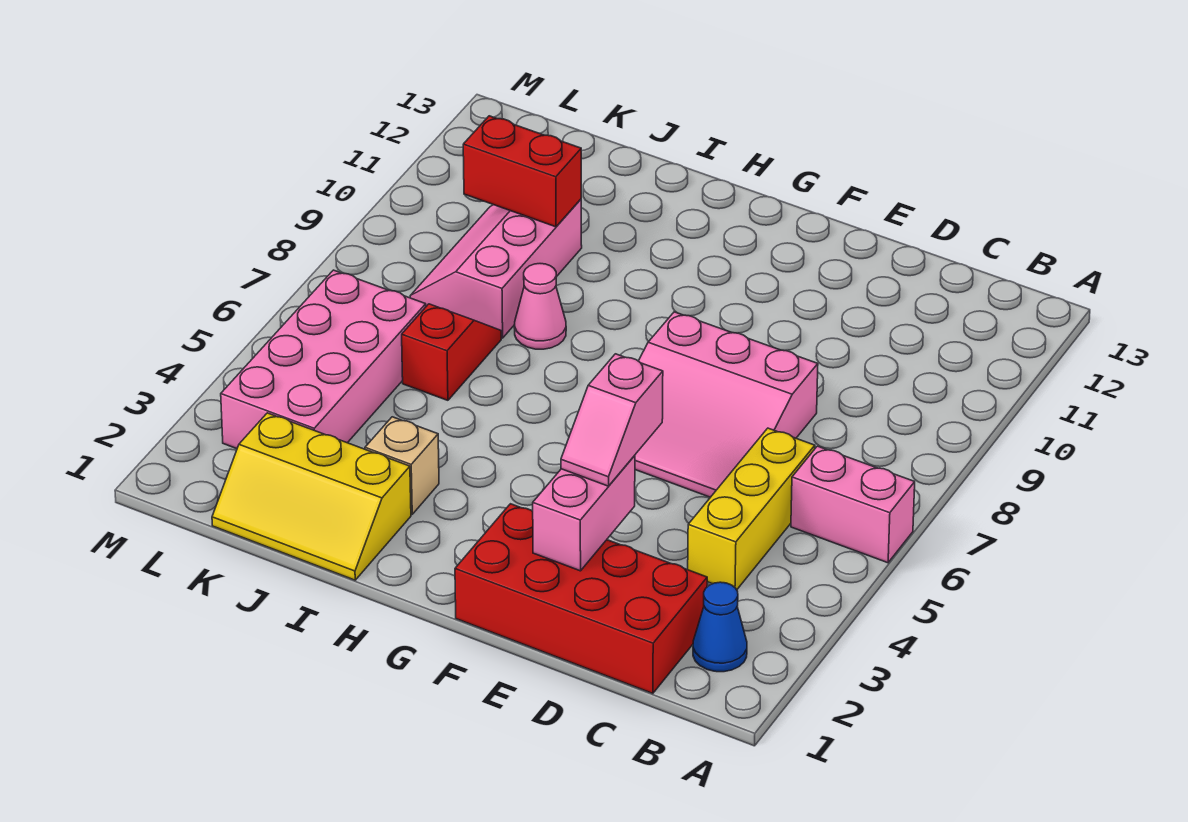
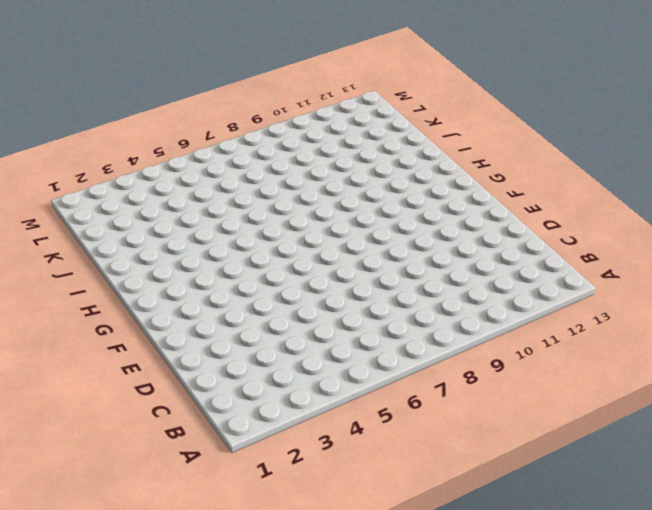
none -> pink 1x2 brick [791,446,915,563]
none -> blue 1x1 cone [693,582,747,672]
none -> red 2x4 brick [455,504,707,694]

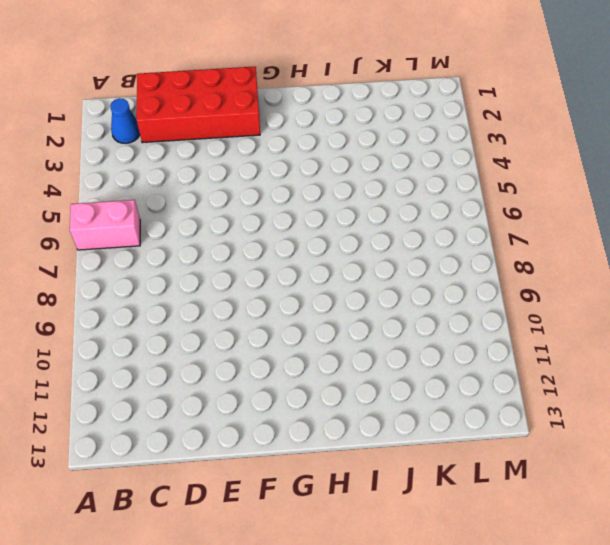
none -> yellow 1x3 brick [688,428,815,590]
none -> pink 3x3 slope [635,312,818,497]
none -> yellow 2x3 slope [212,413,411,580]

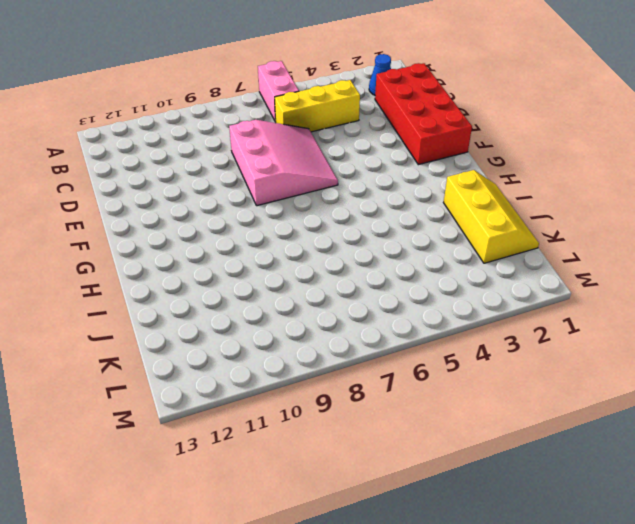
none -> tan 1x1 brick [365,417,439,514]
none -> pink 1x1 cone [514,264,566,349]
none -> red 1x2 slope [402,304,501,400]

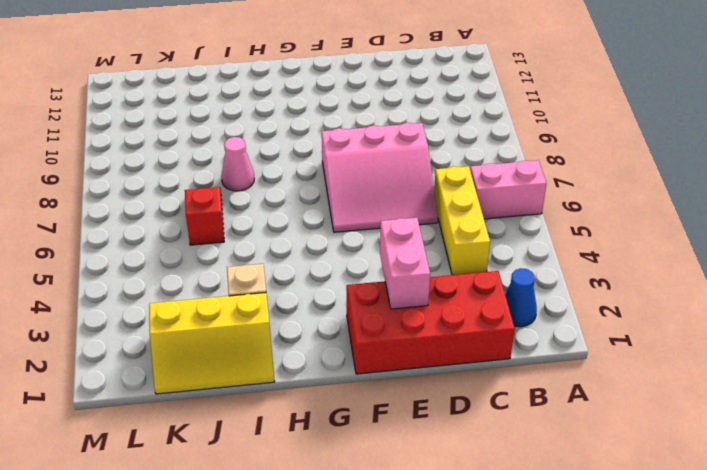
none -> pink 2x3 slope [410,199,582,338]
none -> pink 2x4 brick [221,270,426,449]
none -> red 1x2 brick [463,116,581,227]

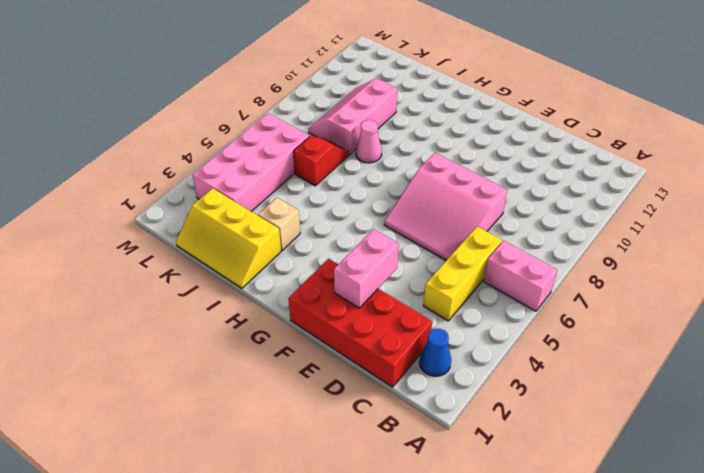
none -> red 1x2 brick [463,116,581,227]
none -> pink 1x2 slope [561,354,663,486]

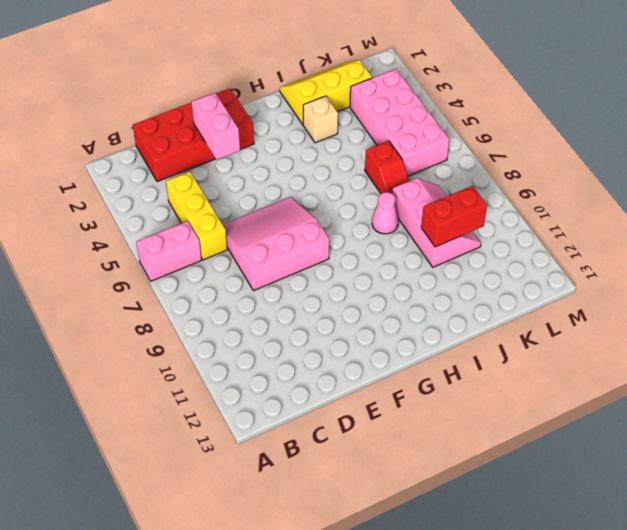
none -> blue 1x1 cone [693,582,747,672]
none -> pink 1x2 slope [561,354,663,486]

